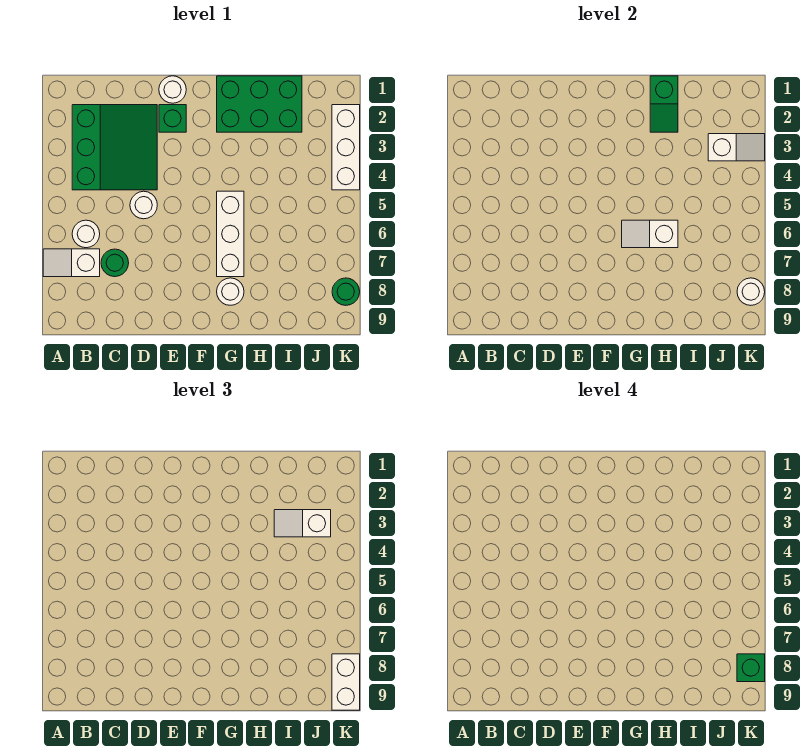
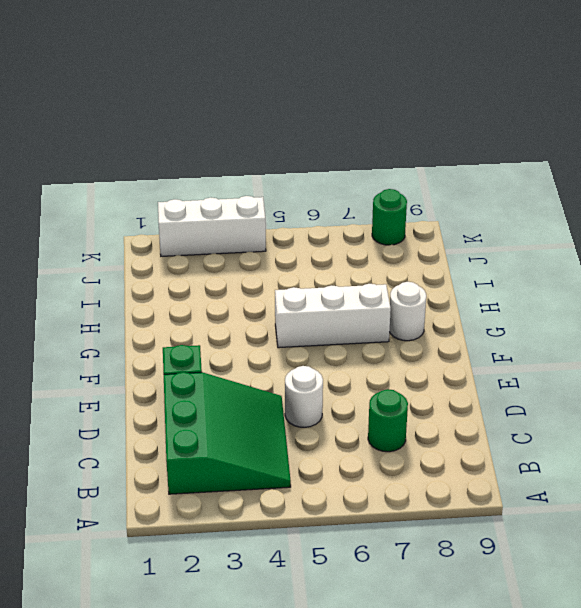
green 3x3 slope [164,372,291,494] -> green 3x3 slope turned to [72,105,157,190]
none -> white 1x2 slope [43,249,100,277]
none -> white 1x1 round brick [72,220,100,248]
none -> white 1x1 round brick [159,76,186,103]

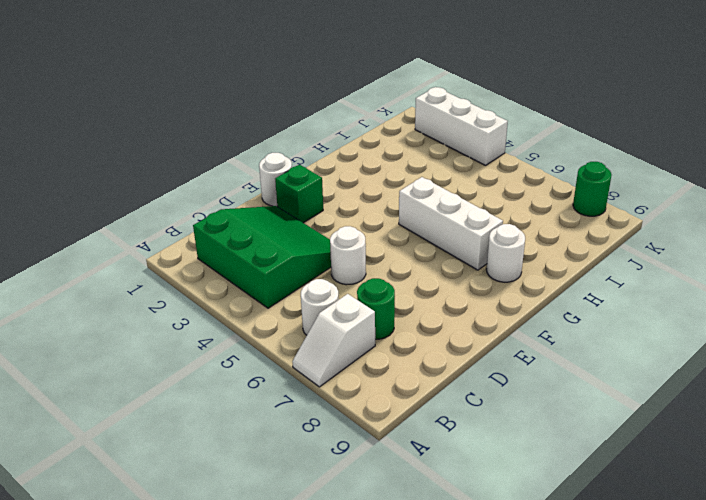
none -> green 2x3 brick [217,76,302,132]
none -> white 1x2 slope [622,220,678,248]
none -> green 1x2 slope [650,76,678,132]

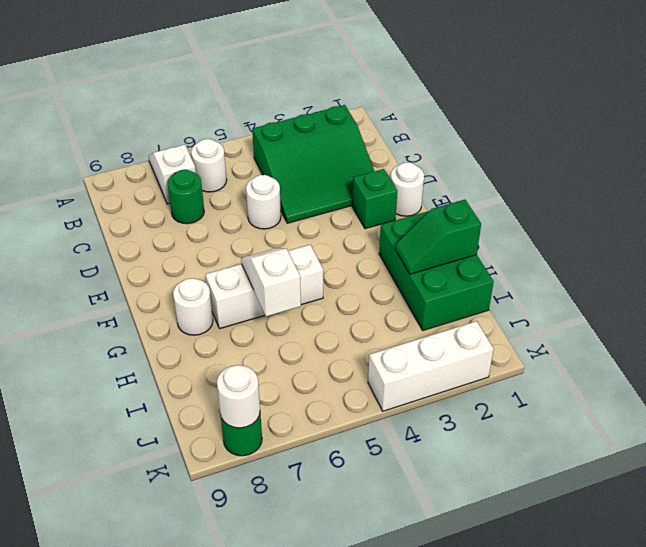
none -> white 1x2 slope [708,134,765,161]
none -> white 1x2 slope [274,510,331,537]
none -> white 1x2 brick [332,654,360,710]

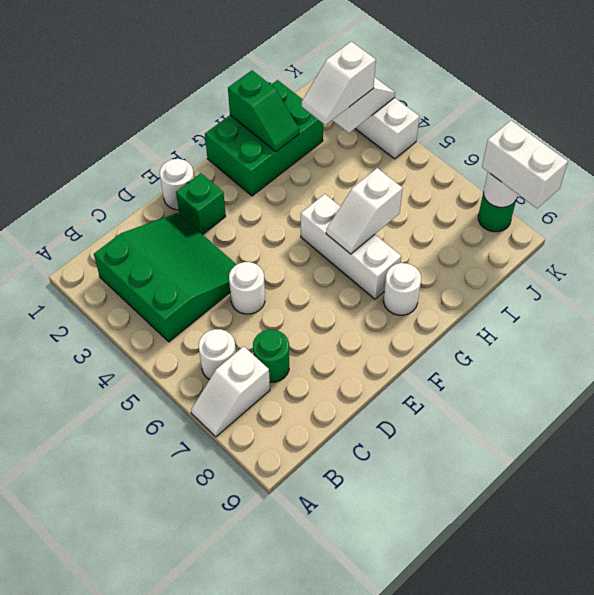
none -> green 1x1 brick [737,654,765,682]

